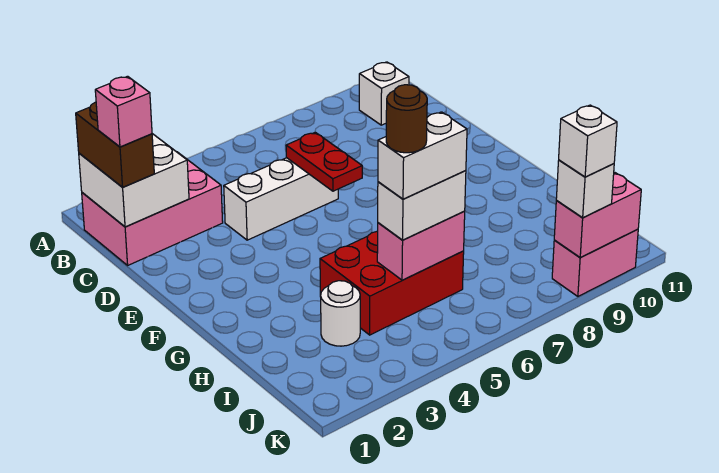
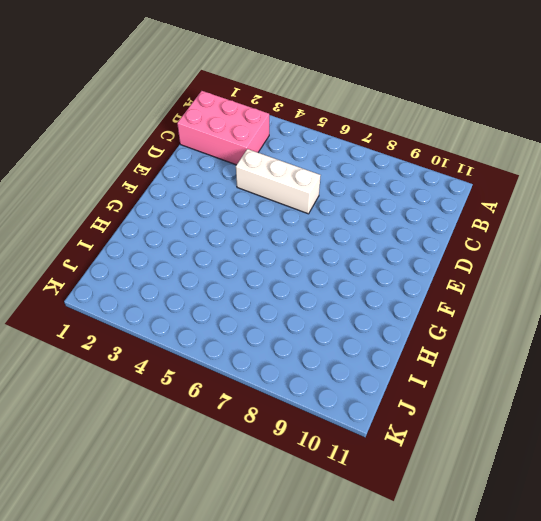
none -> white 1x1 brick [359,62,409,125]
none -> red 2x3 brick [320,231,464,335]
none -> white 1x1 round brick [321,281,360,346]

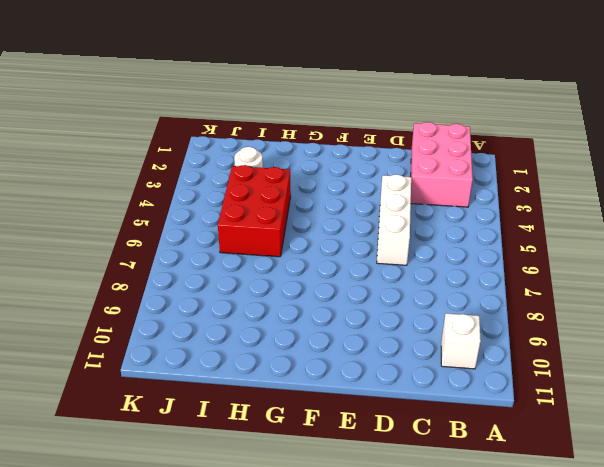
none -> pink 1x2 brick [552,229,638,296]
none -> white 2x2 brick [79,134,189,227]
none -> red 1x2 plate [286,132,362,191]

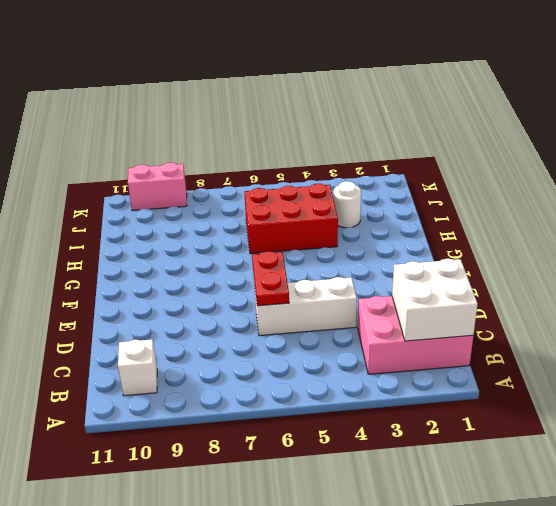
none -> pink 1x2 brick [377,211,465,280]
none -> pink 1x2 brick [554,173,641,258]
none -> brown 1x2 brick [76,102,154,187]

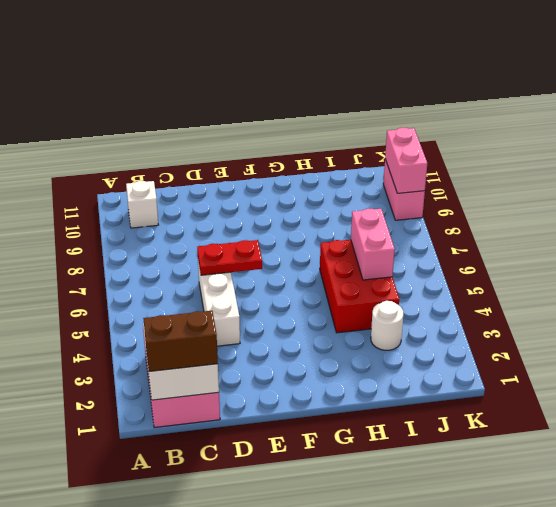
none -> white 1x2 brick [378,171,466,240]
none -> white 1x1 brick [556,160,614,218]
none -> pink 1x1 brick [95,76,152,147]

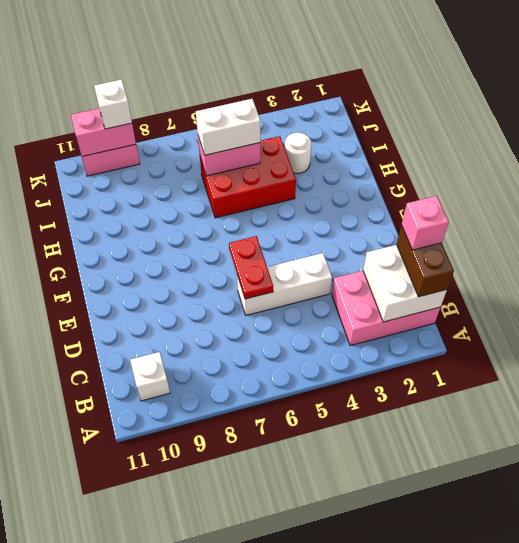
none -> white 1x2 brick [378,112,467,199]
none -> white 1x1 brick [559,105,617,177]
none -> brown 1x1 round brick [386,85,427,153]

